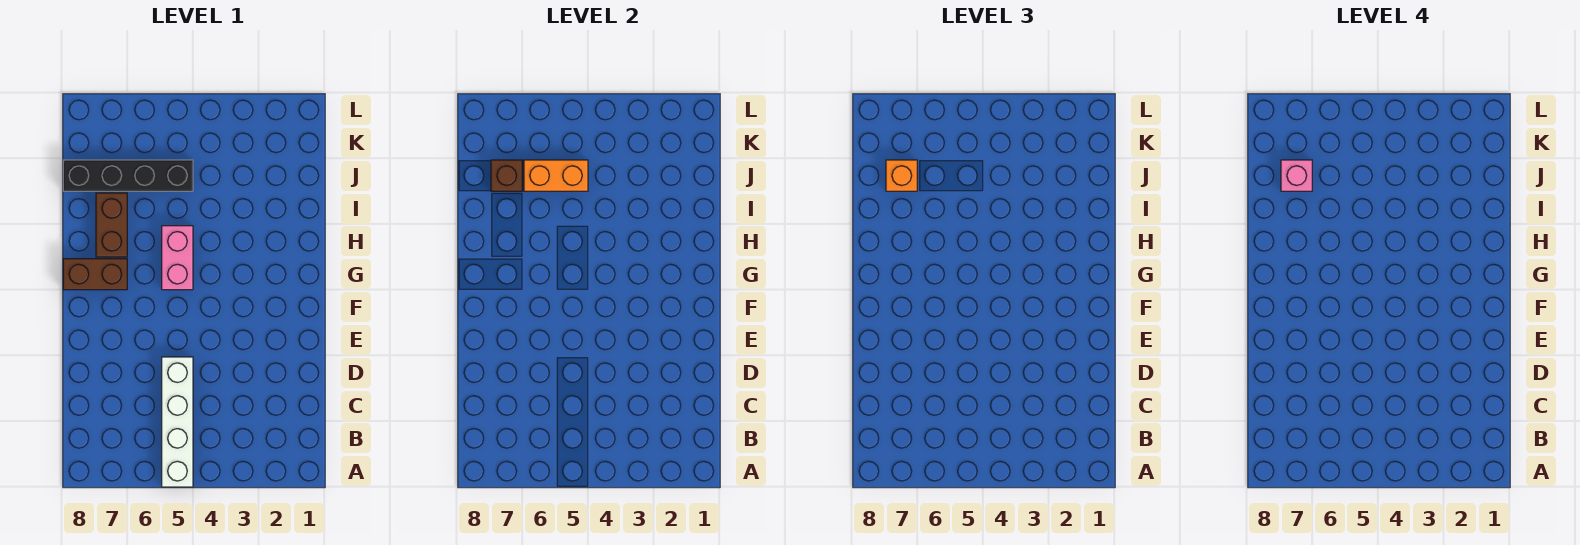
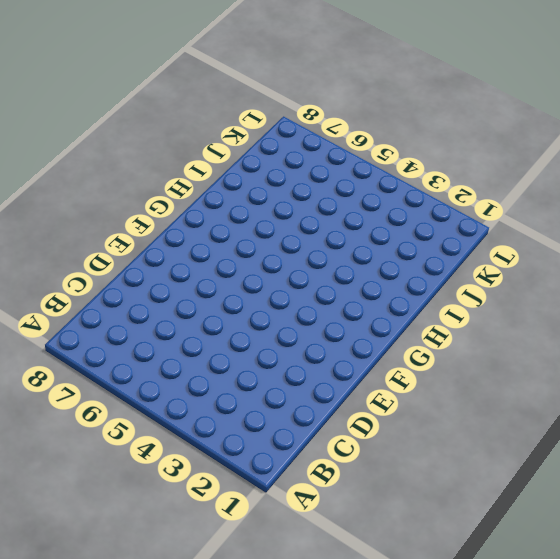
none -> white 1x4 brick [162,357,193,487]
none -> pink 1x2 brick [162,226,193,290]

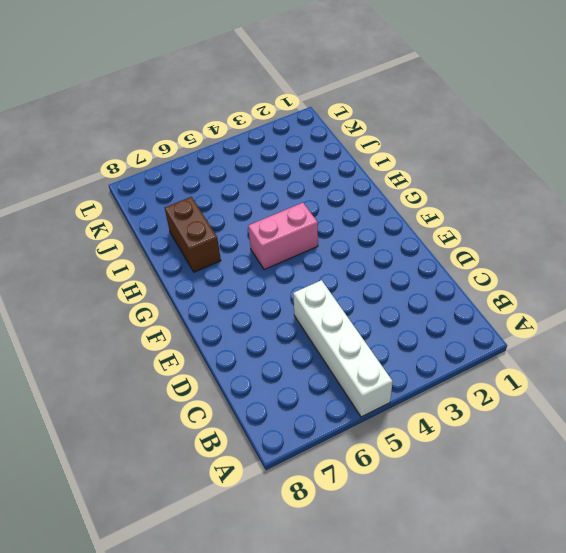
pink 1x2 brick [248,203,318,270] -> pink 1x2 brick turned to [162,226,193,290]
none -> brown 1x2 brick [63,259,127,290]
none -> black 1x4 brick [63,160,193,191]

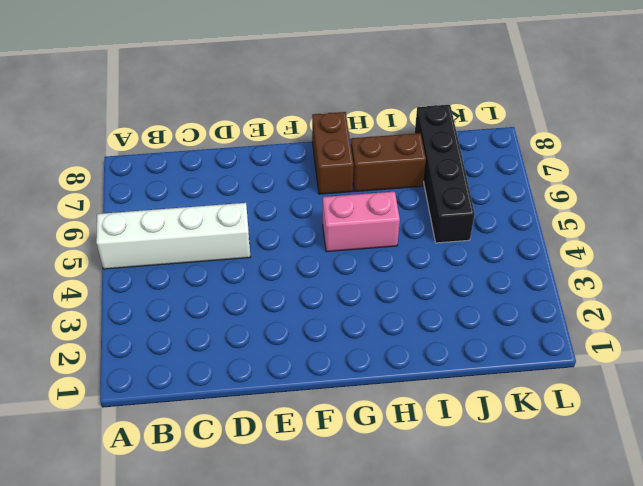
none -> orange 1x2 brick [524,160,588,191]
none -> brown 1x1 brick [491,160,522,191]

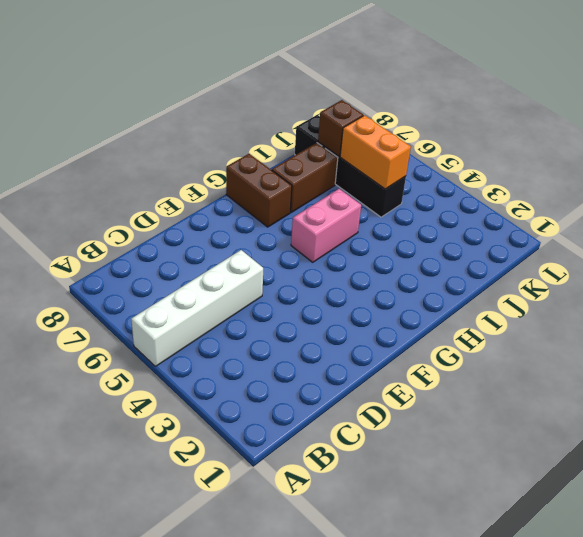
none -> orange 1x1 brick [886,160,917,191]
none -> pink 1x1 brick [1281,160,1312,191]

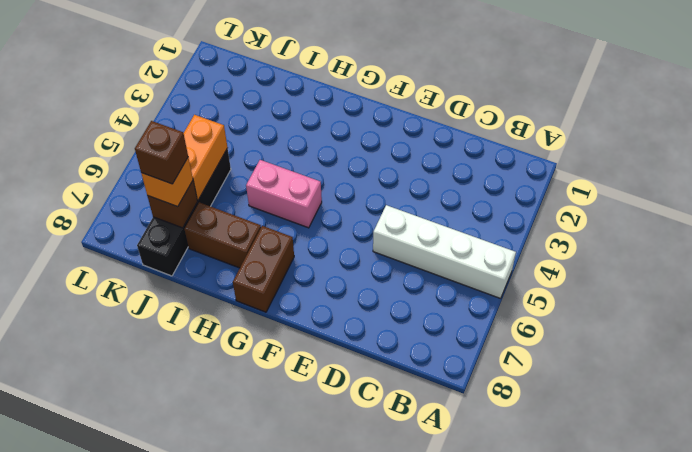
brown 1x1 brick [135,121,188,184] -> pink 1x1 brick [1281,160,1312,191]

